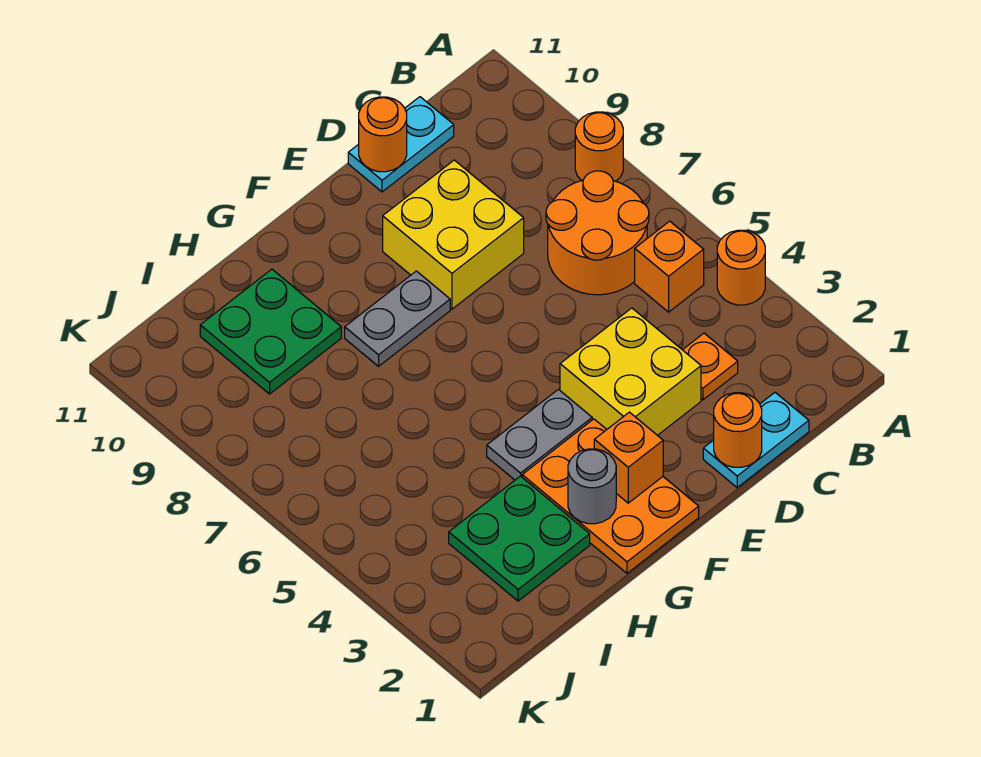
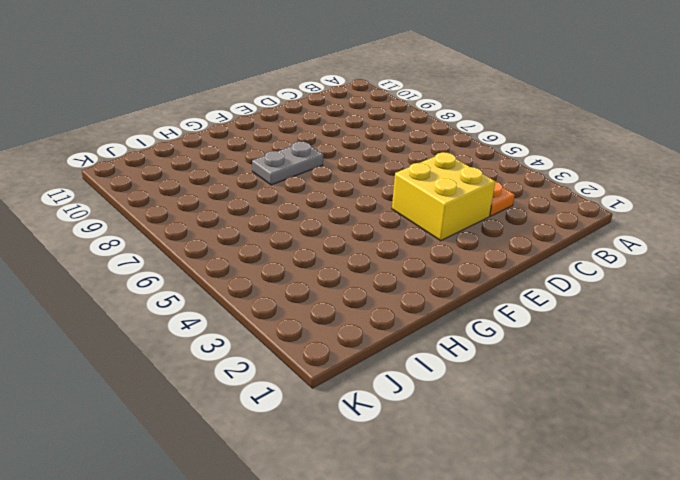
none -> orange 1x1 round brick [717,230,765,305]
none -> orange 1x1 round brick [575,112,623,181]
none -> orange 1x1 brick [635,221,704,312]

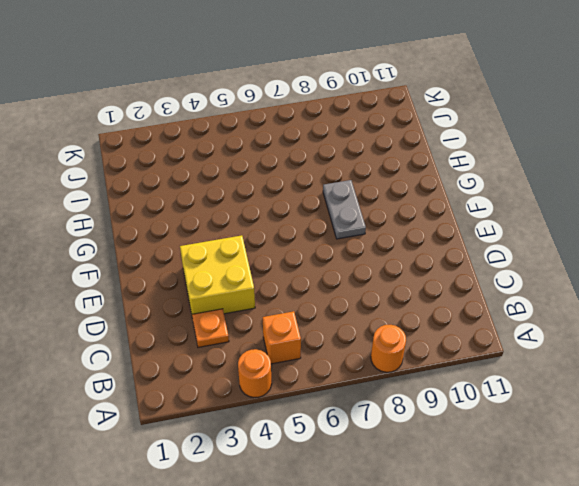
none -> orange 2x2 round brick [546,171,649,295]
none -> cyan 1x2 plate [703,393,809,488]
none -> cyan 1x2 plate [348,97,454,192]

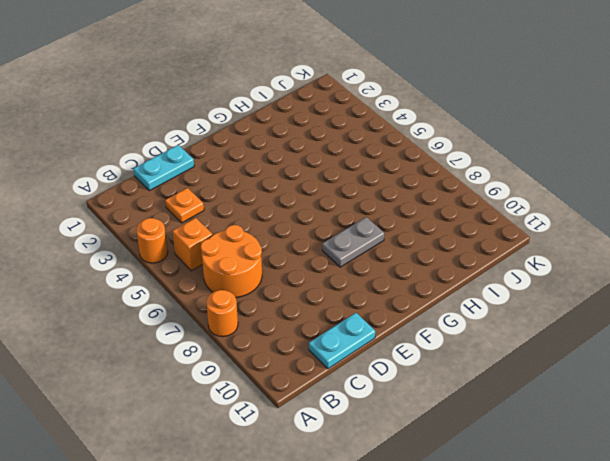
none -> yellow 2x2 brick [560,308,701,435]
none -> yellow 2x2 brick [383,160,524,309]
none -> orange 2x3 plate [522,419,699,573]

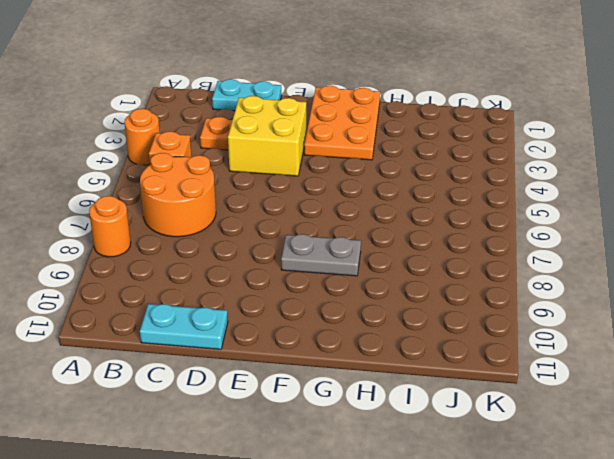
none -> yellow 2x2 brick [383,160,524,309]
none -> grey 1x2 plate [487,389,592,480]
none -> green 2x2 plate [449,476,590,601]

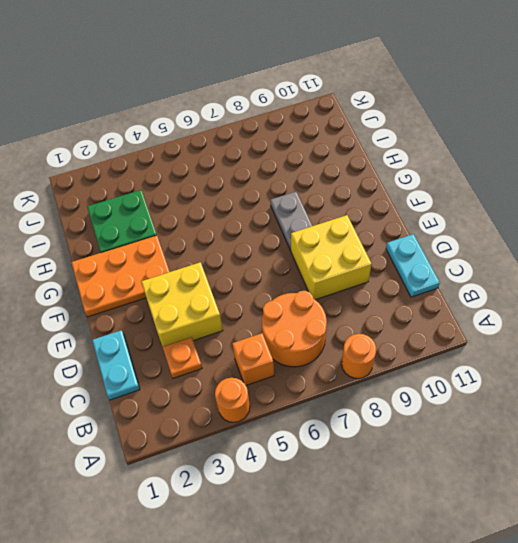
none -> grey 1x2 plate [487,389,592,480]
none -> green 2x2 plate [200,269,341,394]
none -> orange 1x1 round brick [714,393,762,467]

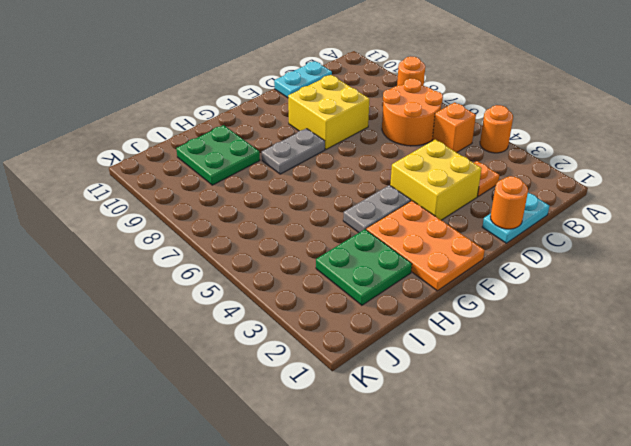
none -> orange 1x1 round brick [359,97,407,172]
none -> orange 1x1 brick [594,412,663,503]
none -> grey 1x1 round brick [568,449,616,524]

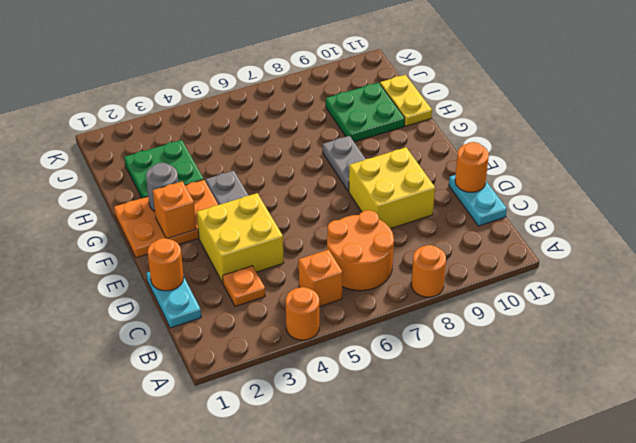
yellow 1x2 plate [380,75,432,126] -> none

